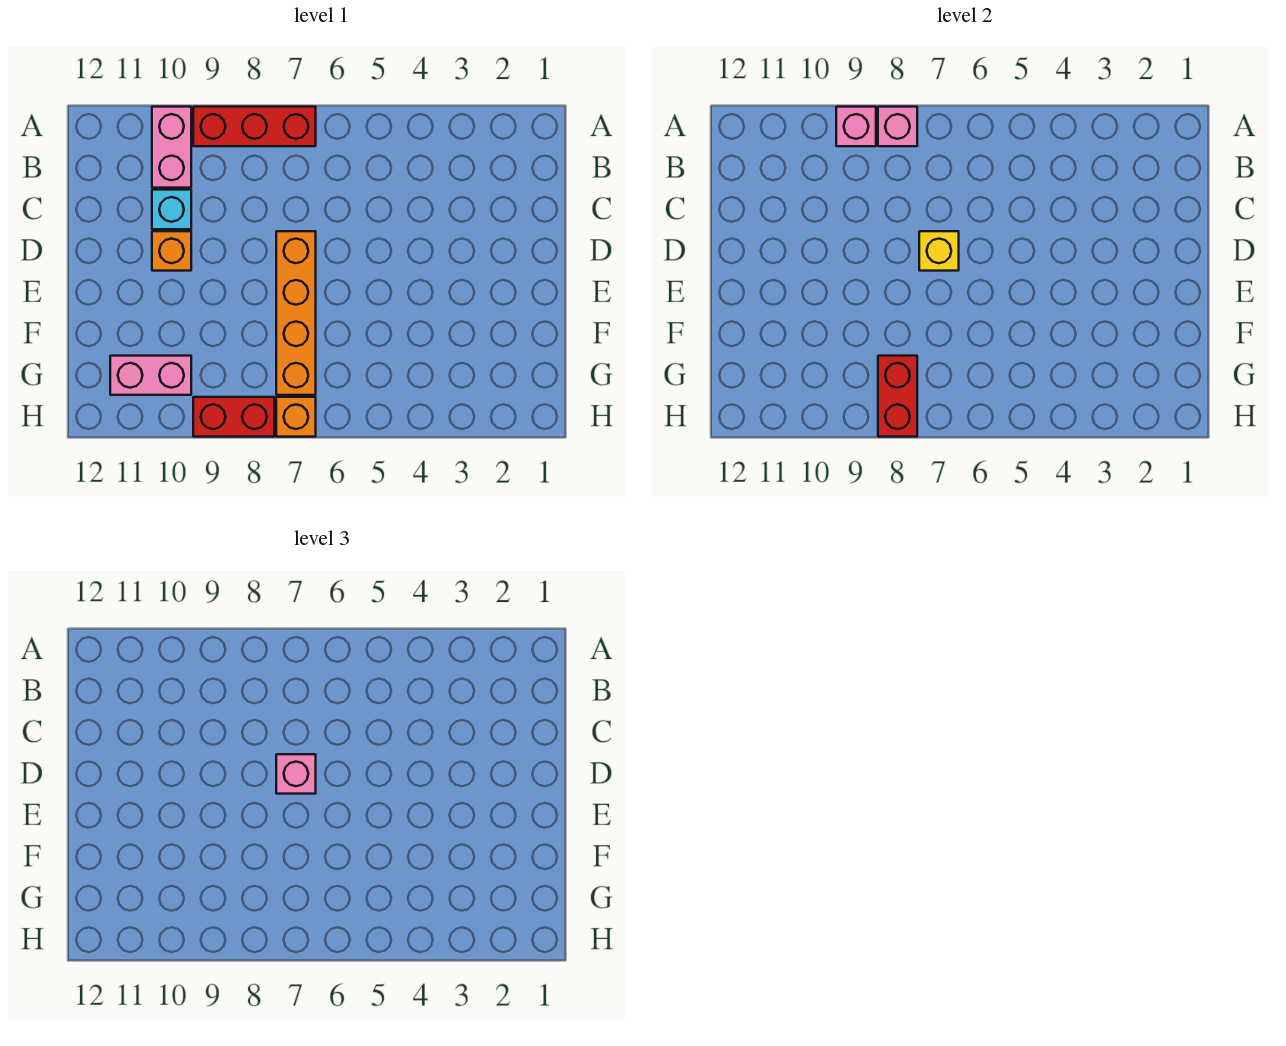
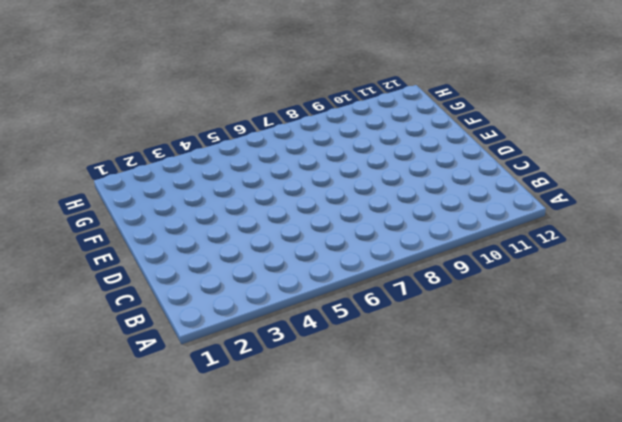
none -> red 1x3 brick [193,107,316,146]
none -> pink 1x2 brick [152,107,191,188]
none -> cyan 1x1 brick [152,190,191,229]

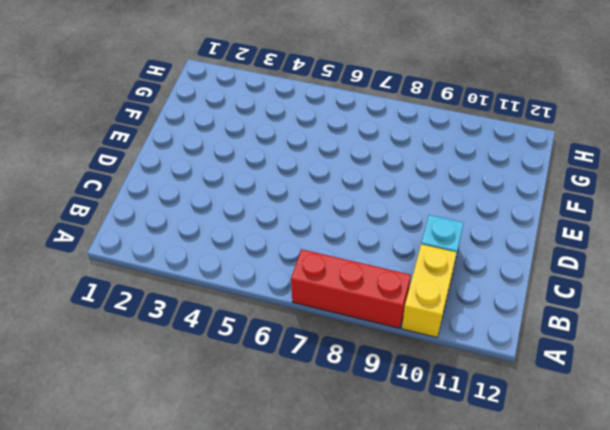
yellow 1x2 brick [402,244,457,337] -> pink 1x2 brick [152,107,191,188]
none -> orange 1x4 brick [276,231,316,395]
none -> orange 1x1 brick [152,231,191,271]
none -> pink 1x2 brick [110,356,191,395]

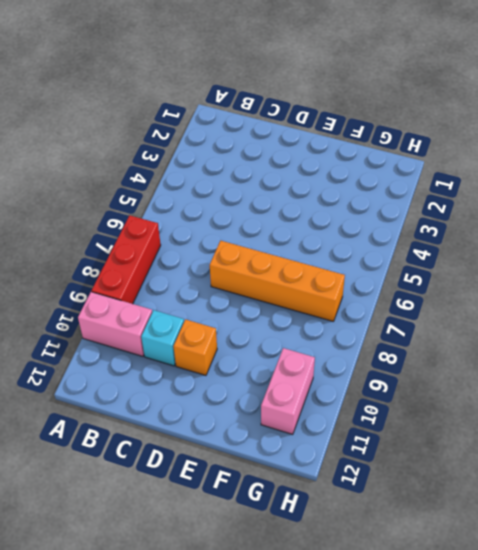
none -> orange 1x1 brick [276,397,316,437]
none -> red 1x2 brick [193,397,274,437]
none -> pink 1x1 brick [878,107,917,146]

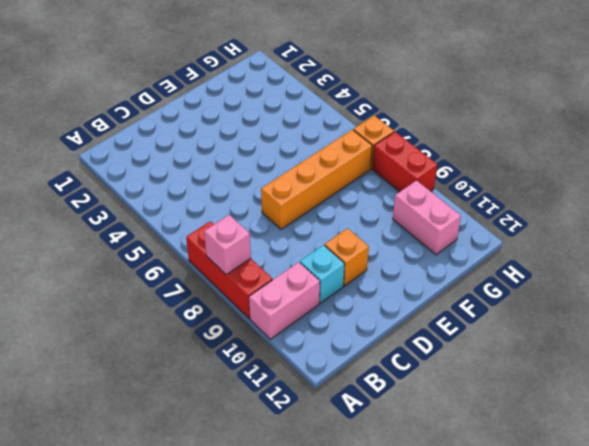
none -> pink 1x1 brick [836,107,876,146]
none -> yellow 1x1 brick [919,231,959,271]
none -> red 1x2 brick [878,356,917,437]

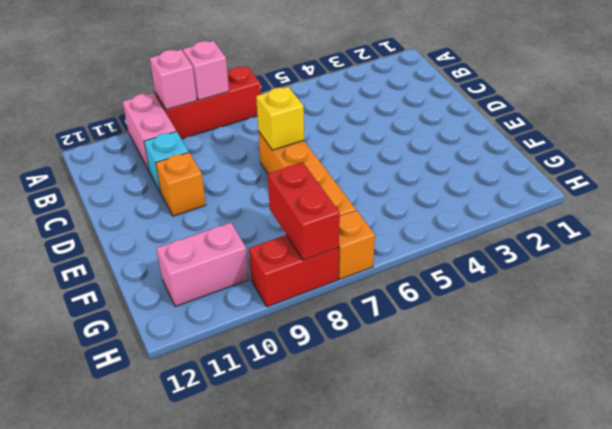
none -> pink 1x1 brick [276,754,316,794]

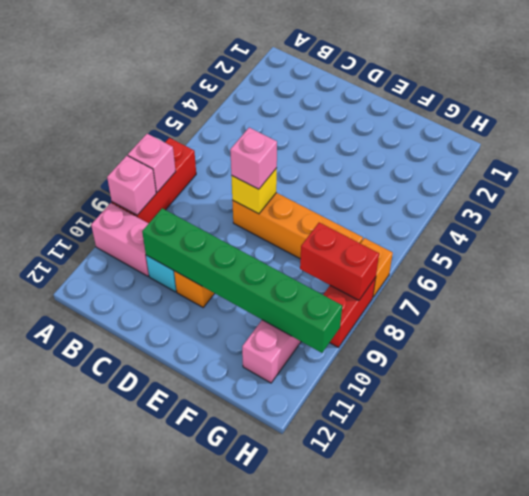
green 1x6 brick [142,208,342,353] -> none

